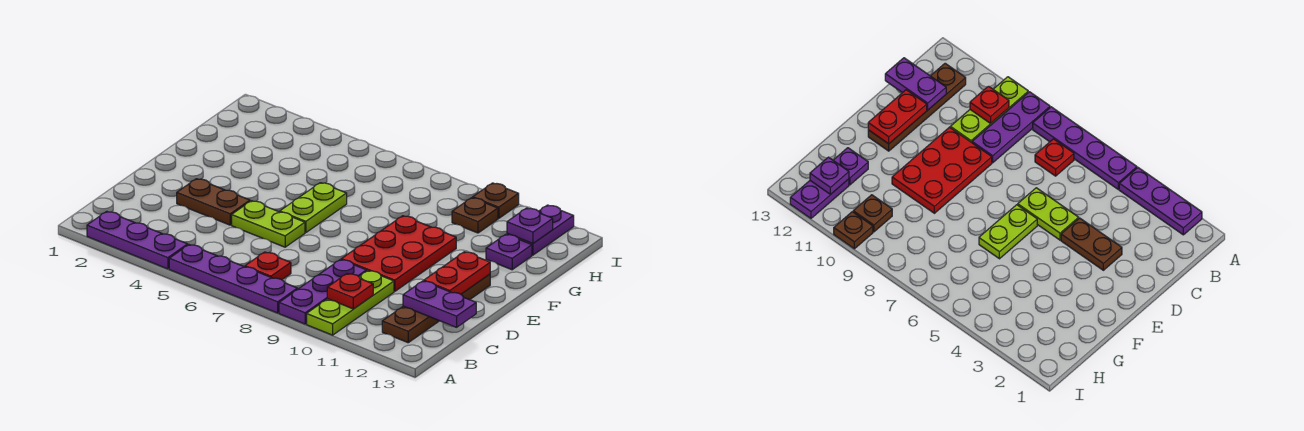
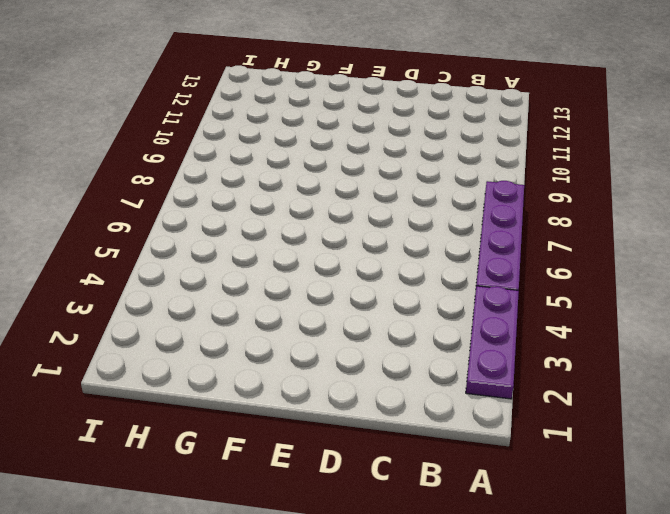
none -> purple 1x3 plate [279,260,367,324]
none -> lime 1x3 plate [307,271,394,335]
none -> red 1x1 plate [245,252,291,280]

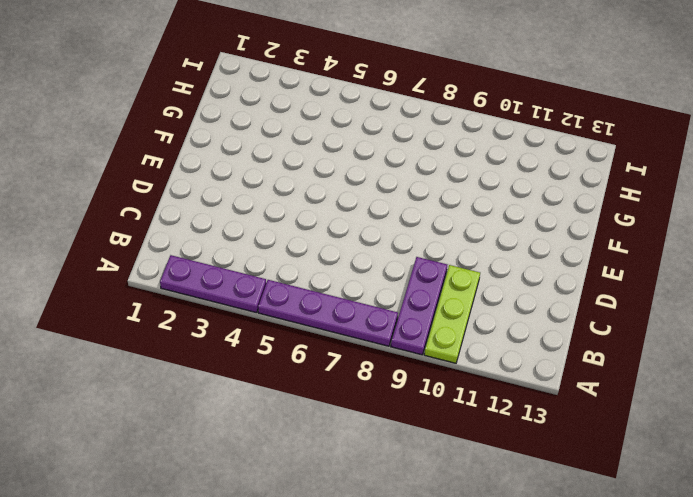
none -> red 1x1 plate [245,252,291,280]
none -> brown 1x4 plate [382,274,490,343]
none -> brown 1x2 plate [177,179,250,225]

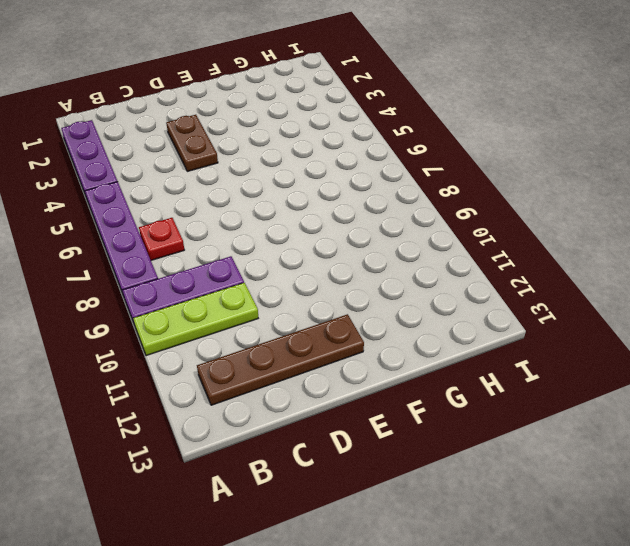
none -> lime 1x2 plate [232,201,305,247]
none -> red 2x3 plate [341,216,456,291]
none -> lime 1x2 plate [280,183,347,233]

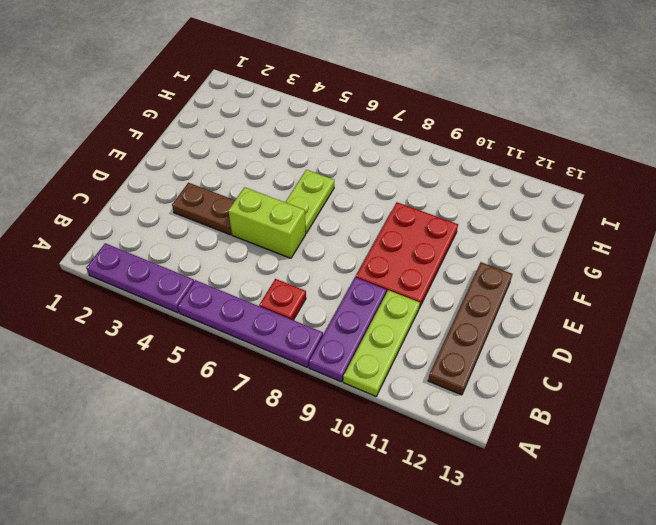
lime 1x2 brick [228,187,306,258] -> lime 1x2 plate [232,201,305,247]
none -> purple 1x1 plate [486,234,532,270]
none -> brown 1x1 plate [452,198,498,233]
none -> purple 1x2 plate [507,205,574,255]

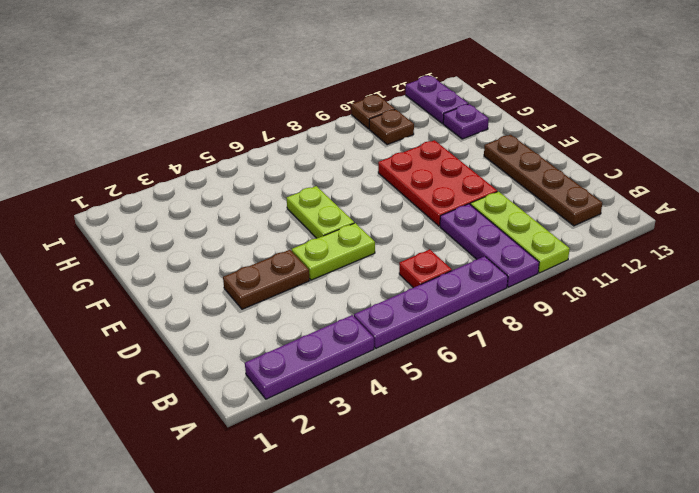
none -> red 1x1 plate [327,274,373,309]
none -> purple 1x2 plate [403,281,476,327]
none -> red 1x2 plate [424,252,490,294]

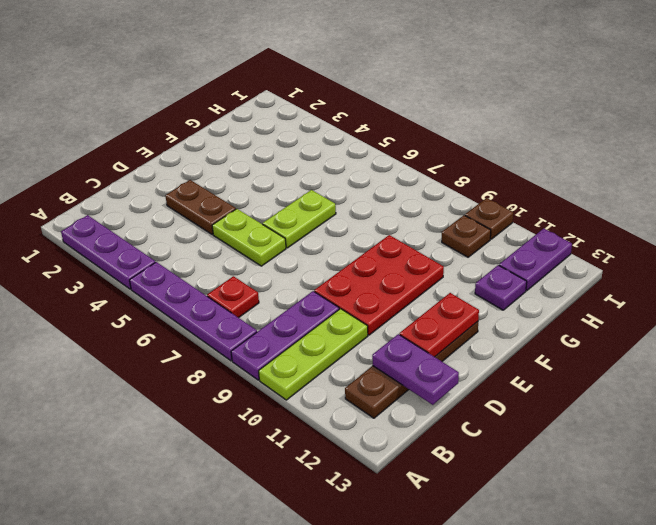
none -> red 1x1 plate [327,274,373,309]
none -> purple 1x1 plate [507,208,553,244]

